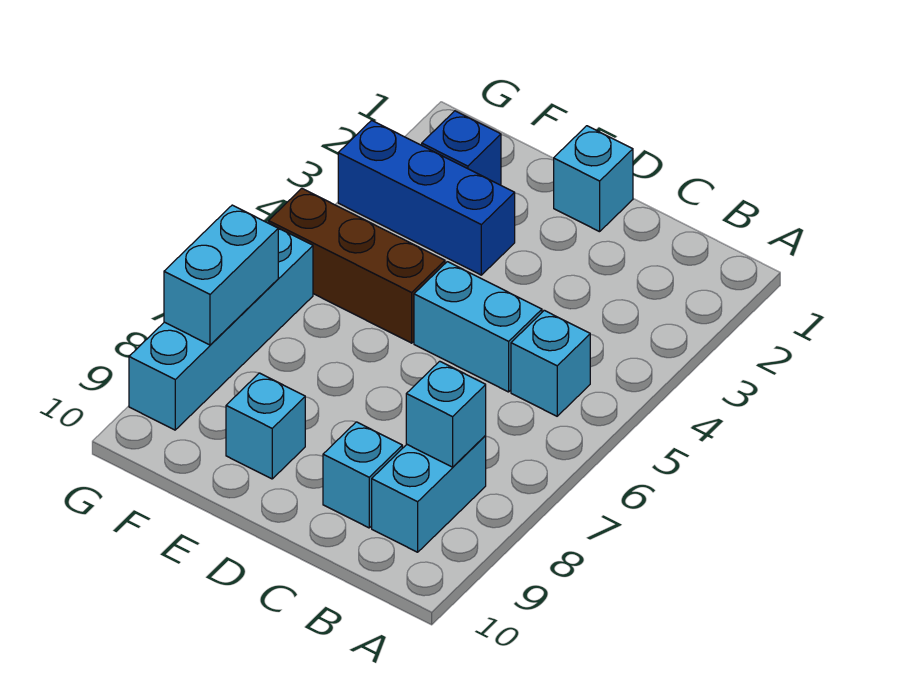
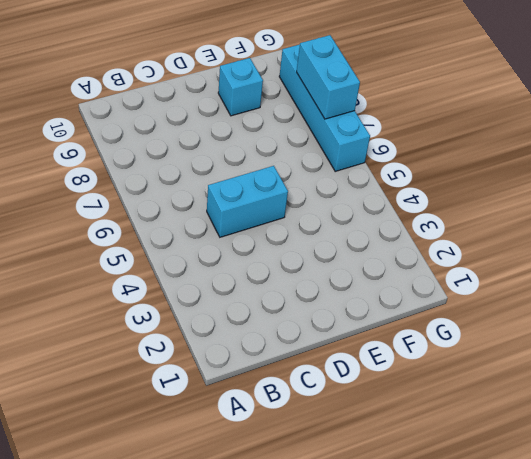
none -> cyan 1x1 brick [511,310,590,416]
none -> cyan 1x2 brick [372,435,486,552]
none -> cyan 1x1 brick [323,422,402,528]

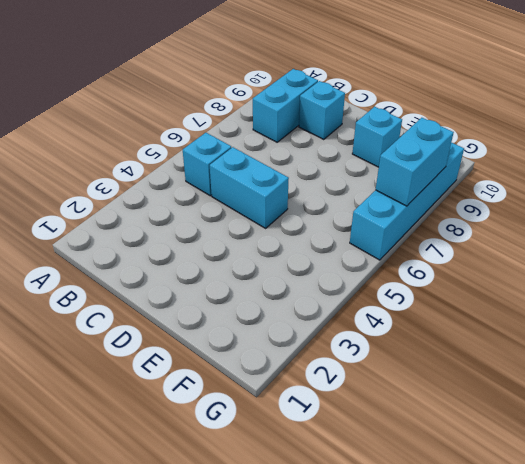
none -> cyan 1x1 brick [554,126,633,232]
none -> blue 1x3 brick [338,120,515,275]
none -> brown 1x3 brick [269,188,445,343]

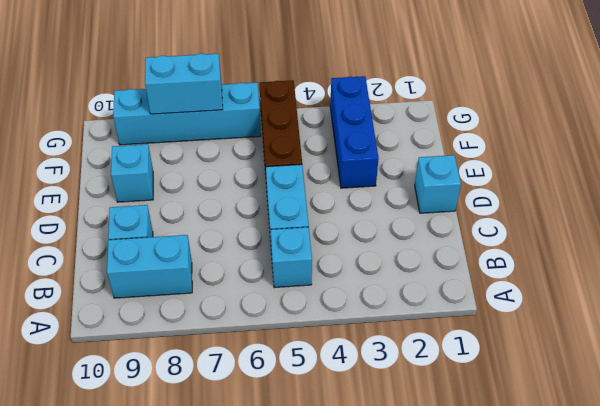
none -> blue 1x1 brick [422,111,501,185]
none -> cyan 1x1 brick [406,361,486,467]

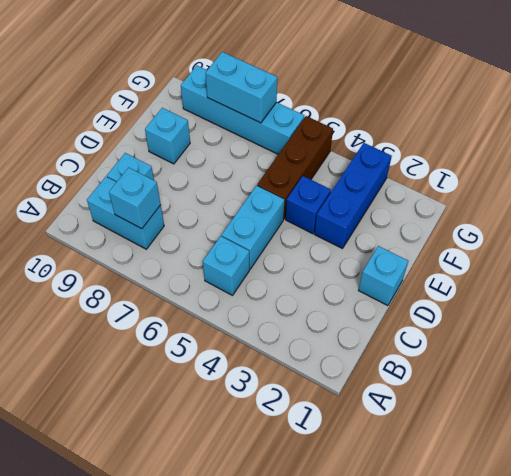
blue 1x1 brick [286,176,331,234] -> blue 1x1 brick moved to [422,111,501,185]

